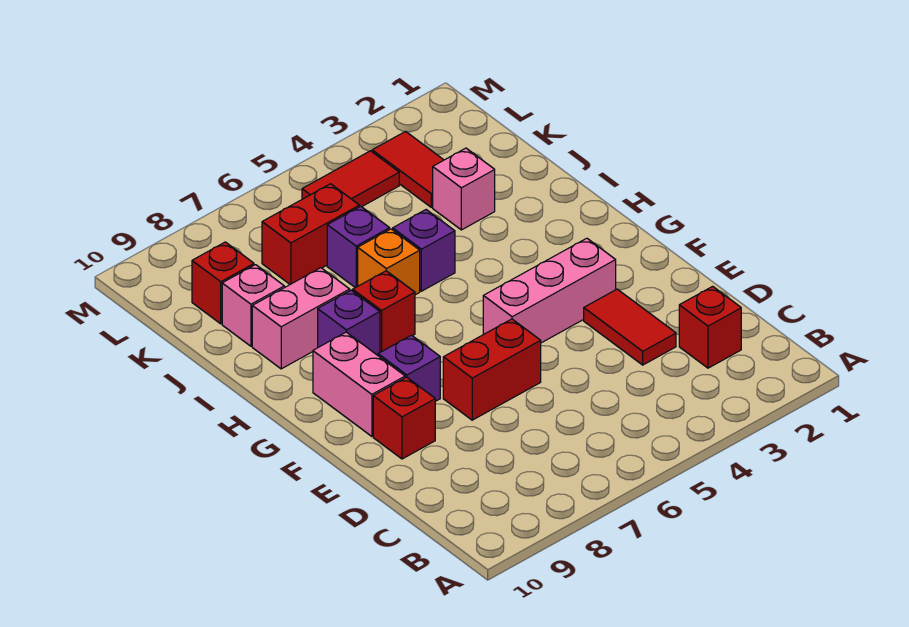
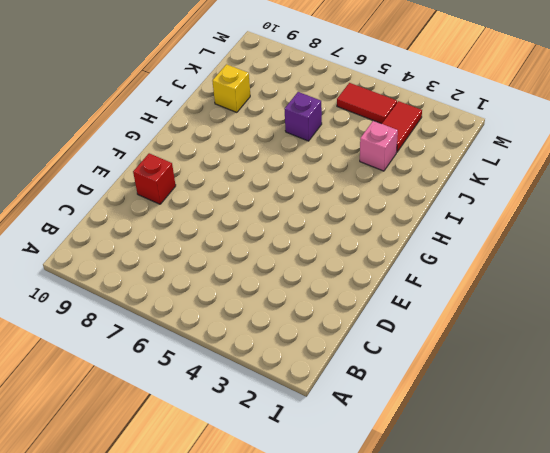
yellow 1x1 brick [213,64,250,112] -> pink 1x1 brick [222,265,284,346]
none -> red 1x1 brick [679,286,741,368]
none -> red 1x2 tile [584,289,676,365]
none -> red 1x2 brick [443,319,541,420]

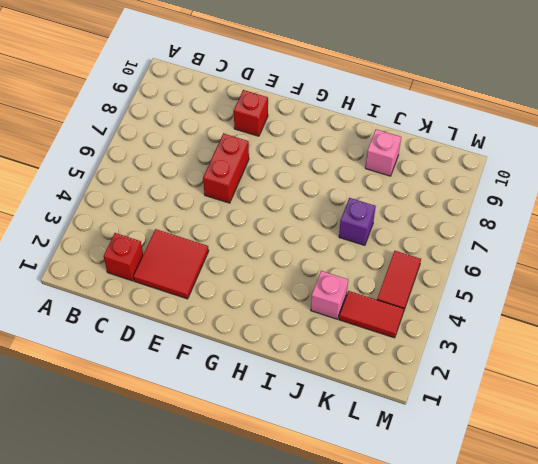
red 2x2 tile [133,229,209,299] -> red 1x2 tile [584,289,676,365]
none -> pink 1x3 brick [483,238,616,343]
none -> purple 1x1 brick [378,335,440,401]
none -> pink 1x2 brick [313,332,405,436]

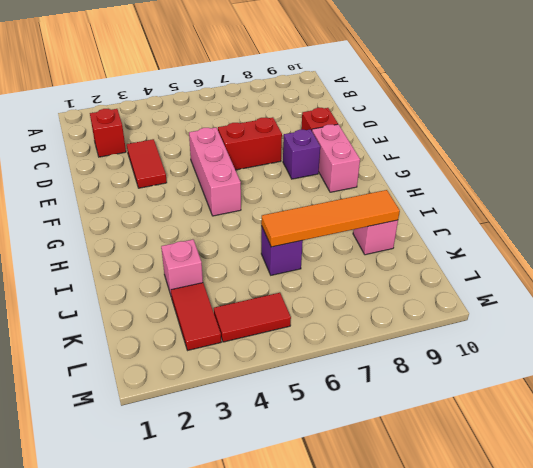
pink 1x3 brick [189,128,241,216] -> pink 1x3 brick turned to [483,238,616,343]
orange 1x4 tile [261,190,400,247] -> none
none -> red 1x1 brick [353,271,415,352]
none -> purple 1x1 brick [318,290,380,355]
none -> purple 1x1 brick [393,210,455,291]

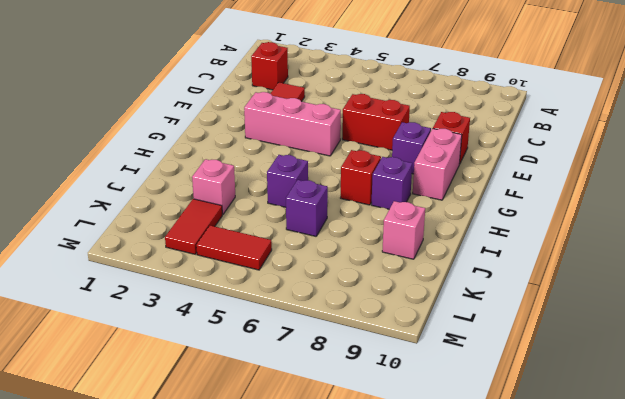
none -> orange 1x1 brick [358,229,420,295]
none -> pink 1x2 brick [252,268,350,369]
none -> red 1x2 brick [262,184,359,284]

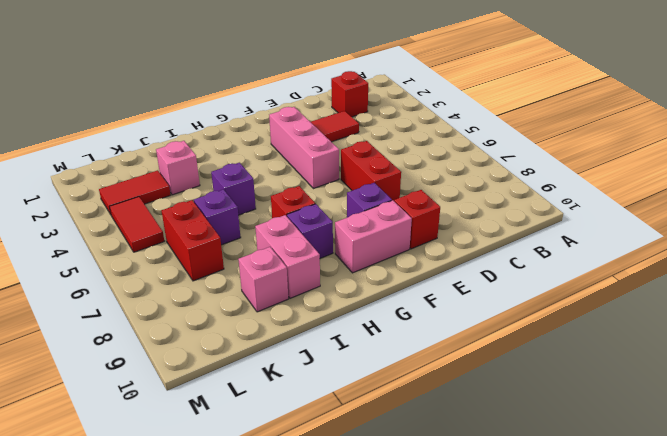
none -> orange 1x1 brick [358,229,420,295]
none -> red 1x1 brick [192,242,254,324]

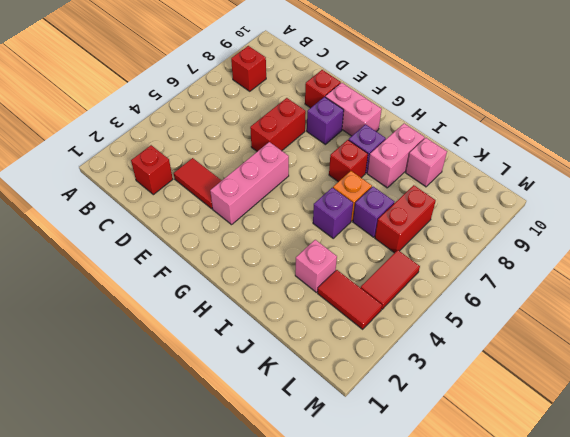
red 1x1 brick [231,46,266,91] -> red 1x1 brick moved to [192,242,254,324]

